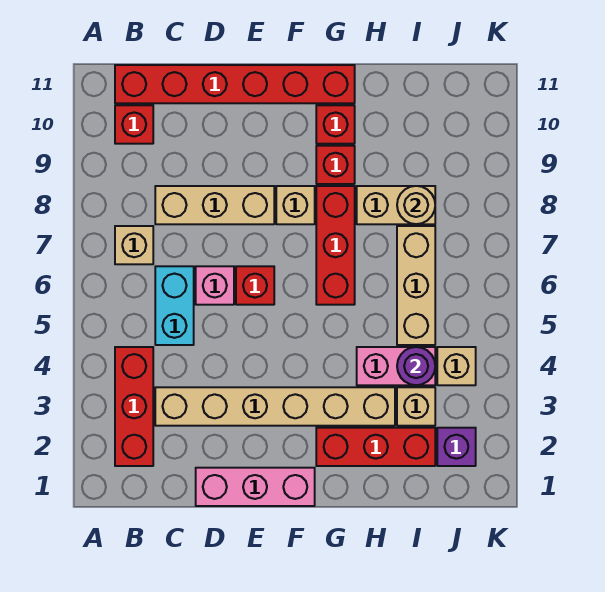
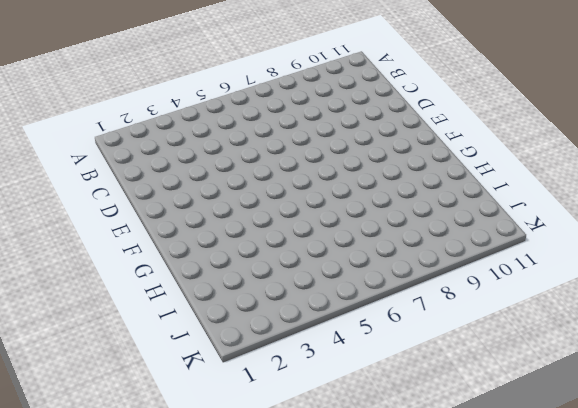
none -> red 1x3 brick [115,347,153,466]
none -> tan 1x1 brick [115,226,153,264]
none -> red 1x1 brick [115,105,153,144]

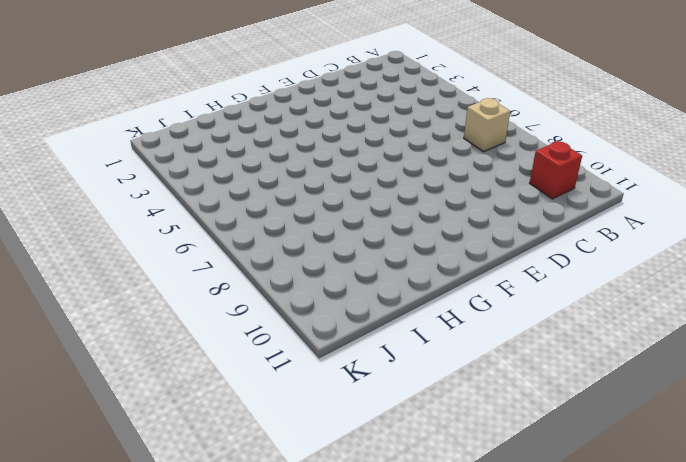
none -> red 1x3 brick [115,347,153,466]
none -> red 1x6 brick [115,65,355,103]
none -> tan 1x6 brick [155,387,395,426]

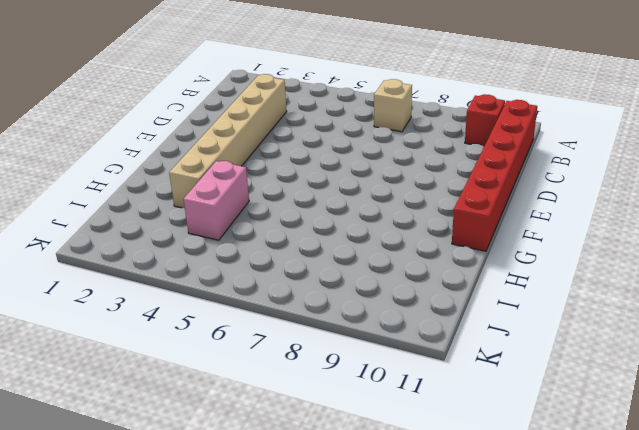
none -> red 1x3 brick [115,347,153,466]
none -> cyan 1x2 brick [155,266,194,345]
none -> tan 1x3 brick [155,186,274,224]

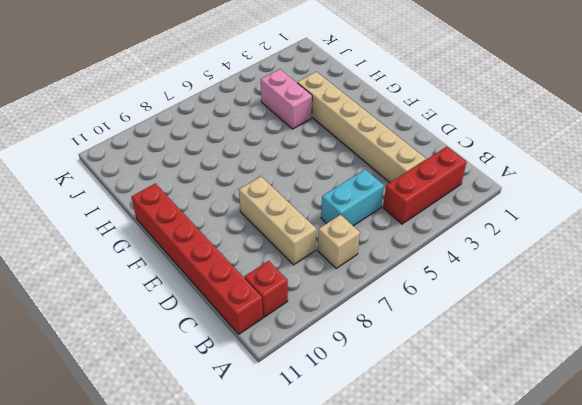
none -> pink 1x3 brick [196,468,315,506]
none -> pink 1x1 brick [196,266,234,305]
none -> red 1x1 brick [236,266,274,305]

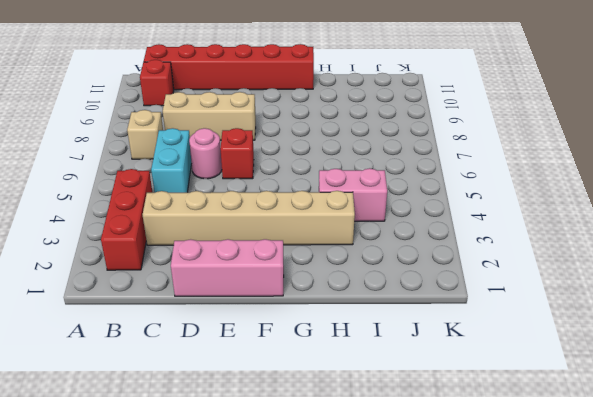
pink 1x1 round brick [189,128,222,179] -> pink 1x1 brick [196,266,234,305]
none -> tan 1x1 brick [276,186,315,224]
none -> red 1x3 brick [316,428,435,466]
none -> red 1x3 brick [316,186,355,305]

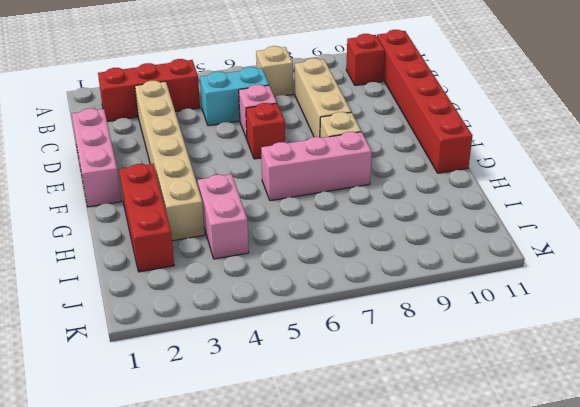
pink 1x3 brick [261,132,372,201] -> red 1x3 brick [316,186,355,305]
none -> red 1x1 brick [316,146,355,184]
none -> red 1x1 brick [316,105,355,144]
none -> tan 1x2 brick [357,186,435,224]

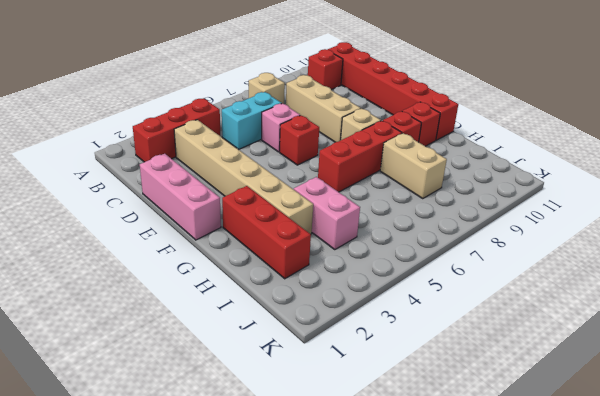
none -> tan 1x1 brick [397,387,435,426]
none -> tan 1x3 brick [397,226,435,345]
none -> purple 1x1 brick [437,428,476,466]

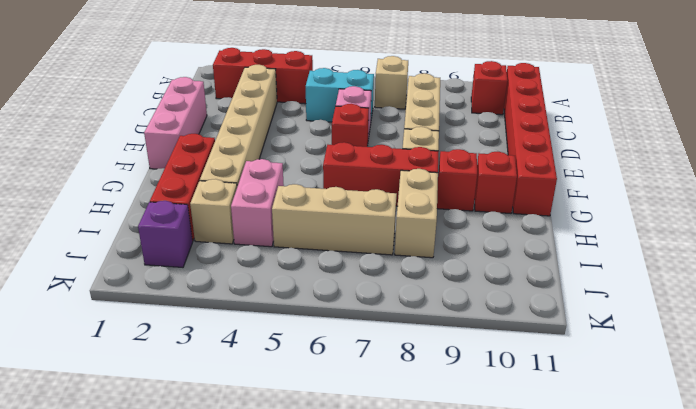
none -> tan 1x1 brick [437,347,476,385]
none -> purple 1x1 round brick [397,347,435,385]
none -> tan 1x1 round brick [397,186,435,224]

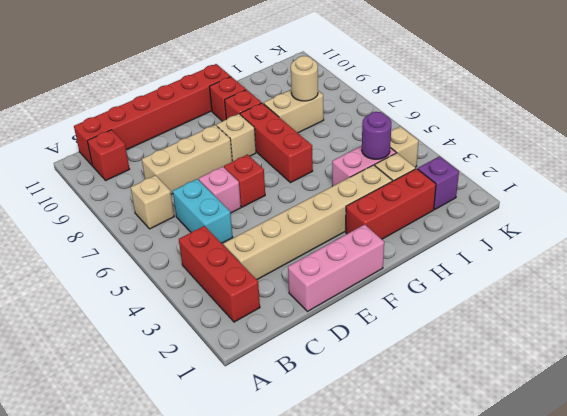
none -> tan 1x3 brick [397,226,435,345]

